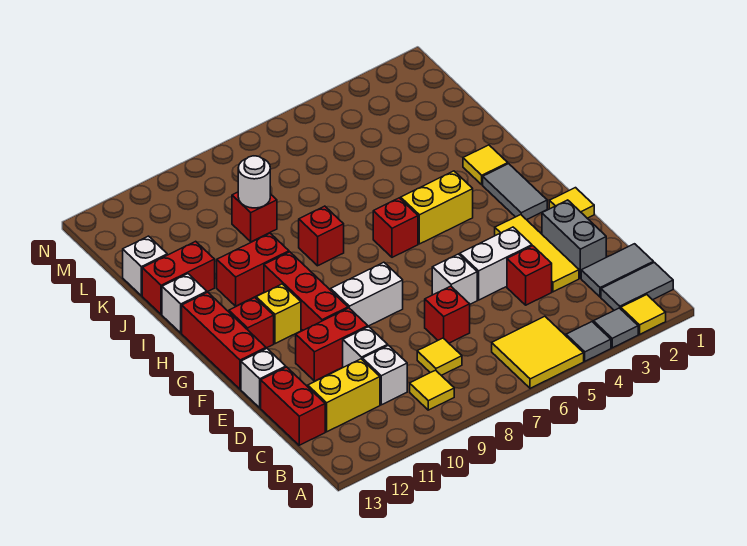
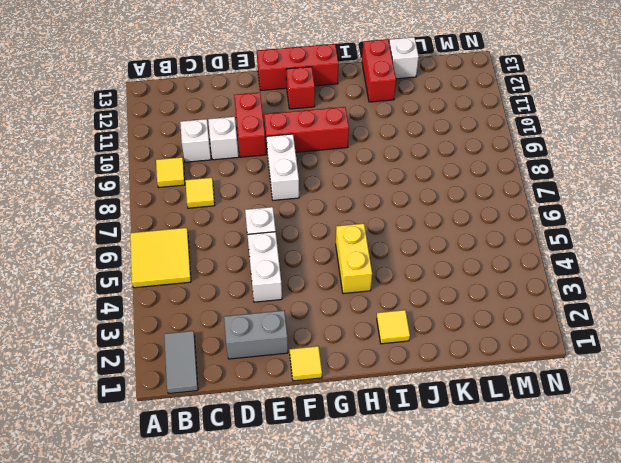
none -> yellow 1x1 tile [621,295,666,334]
none -> grey 1x1 tile [593,308,638,348]
none -> grey 1x1 tile [566,322,611,361]
none -> grey 1x2 tile [581,244,653,297]

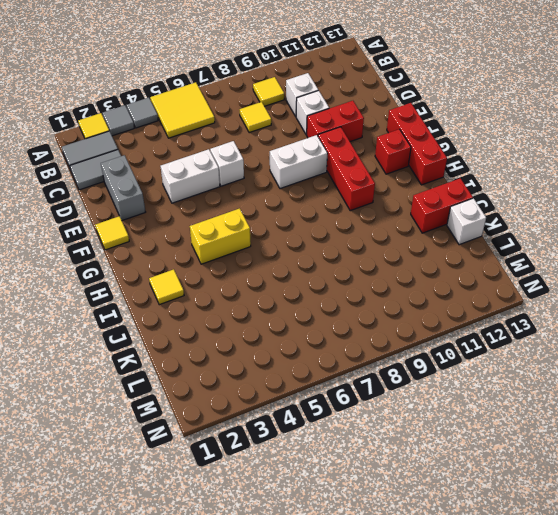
none -> yellow 1x2 brick [308,359,380,432]
none -> red 1x2 brick [261,367,325,445]
none -> yellow 1x3 tile [495,215,579,292]
none -> red 1x1 brick [507,246,552,305]

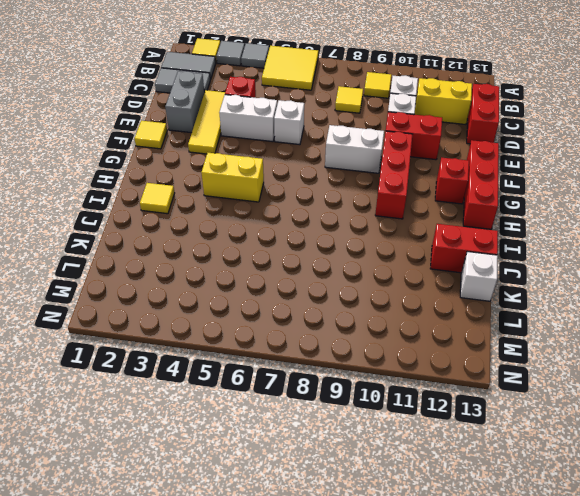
none -> red 1x1 brick [425,286,470,343]
none -> white 1x1 brick [241,349,286,408]
none -> grey 1x2 tile [483,164,547,220]
none -> yellow 1x1 brick [256,284,301,344]

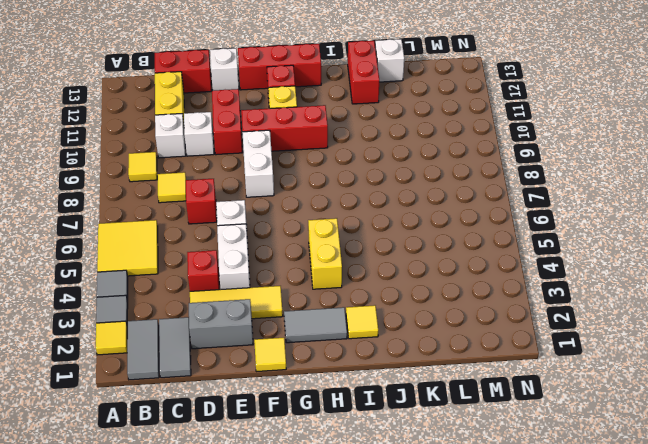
none -> red 1x1 brick [373,198,418,257]
none -> red 1x1 brick [299,206,344,266]
none -> red 1x2 brick [217,233,289,306]
none -> white 1x1 brick [162,274,207,333]

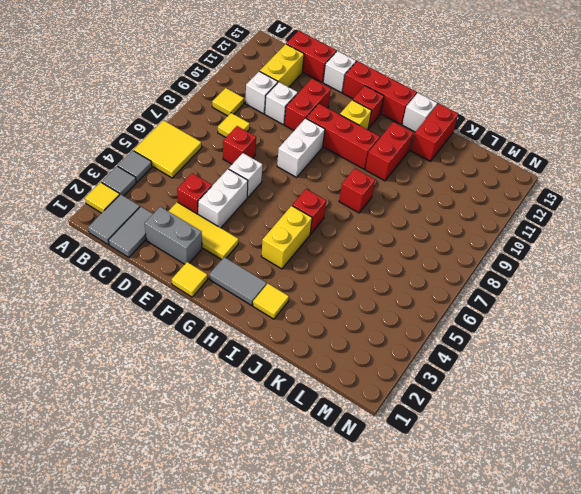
none -> red 1x1 brick [232,192,277,242]
none -> white 1x1 brick [123,236,167,296]
none -> white 1x1 round brick [238,156,270,208]

